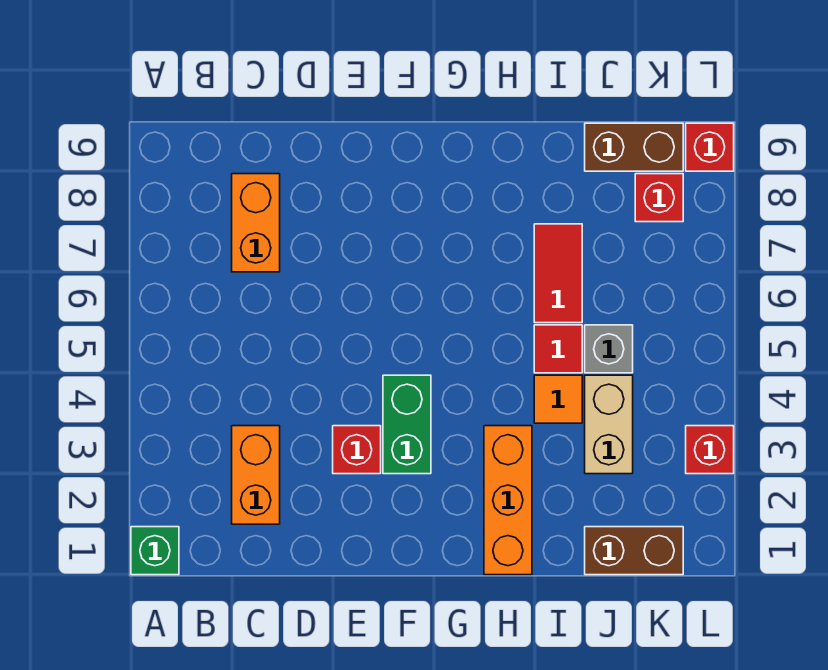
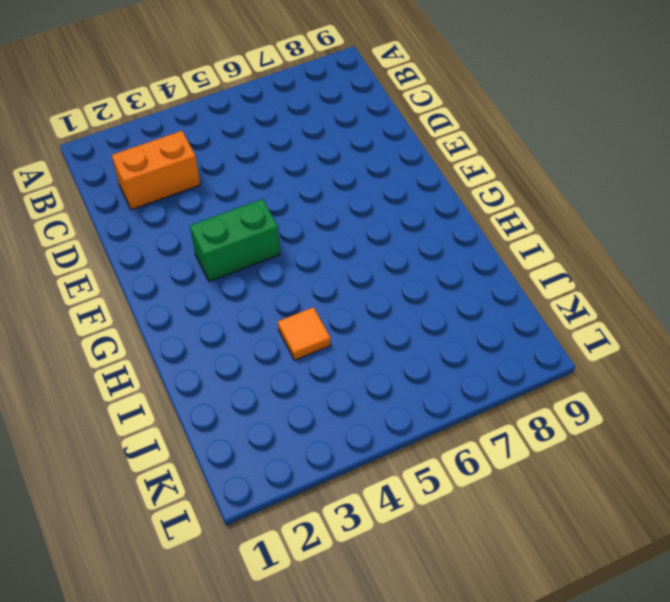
none -> green 1x1 brick [131,527,179,575]
none -> orange 1x2 brick [232,174,280,272]
none -> red 1x1 brick [333,426,381,474]

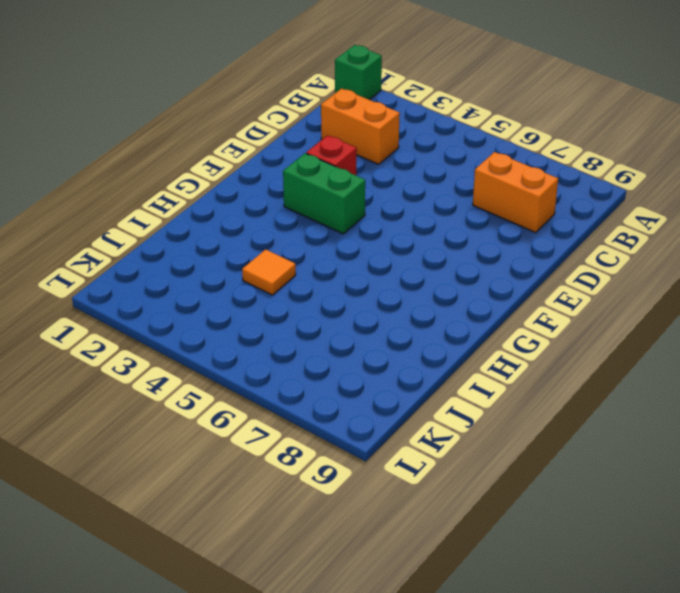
none -> orange 1x3 brick [484,426,532,575]
none -> red 1x1 tile [534,325,582,373]
none -> red 1x2 tile [534,224,582,323]

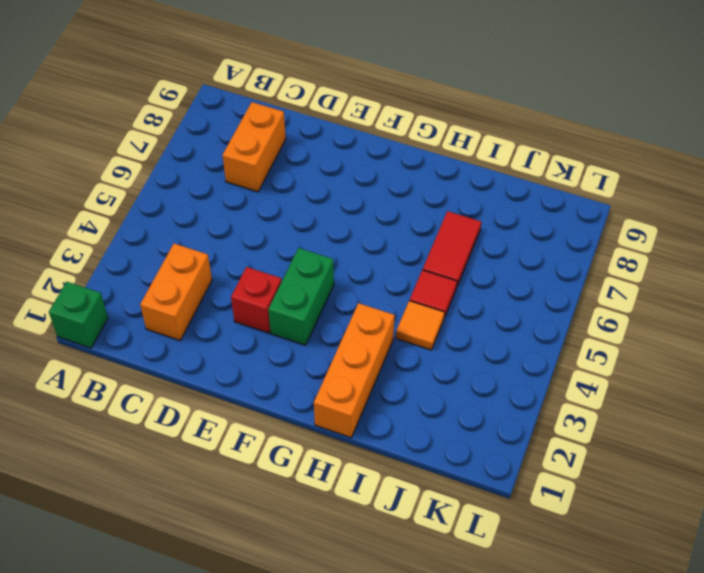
none -> brown 1x2 brick [585,527,683,575]
none -> tan 1x2 brick [585,375,633,474]
none -> grey 1x1 brick [585,325,633,373]

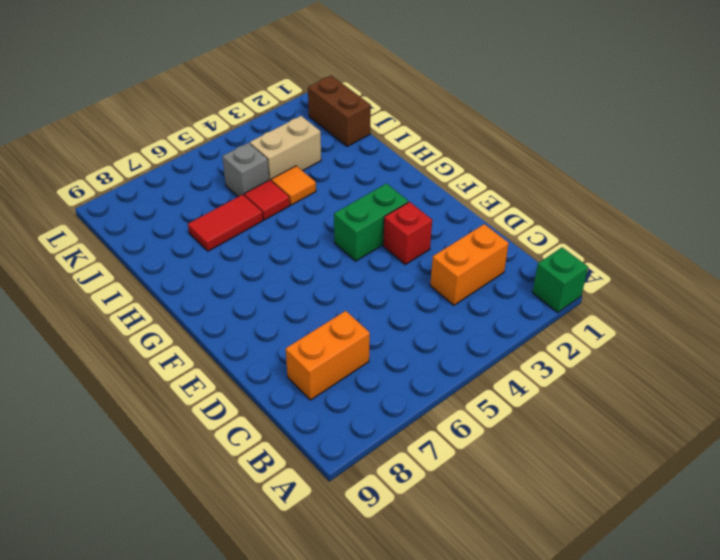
none -> orange 1x3 brick [484,426,532,575]
none -> brown 1x2 brick [585,123,683,171]
none -> red 1x1 brick [635,174,683,222]

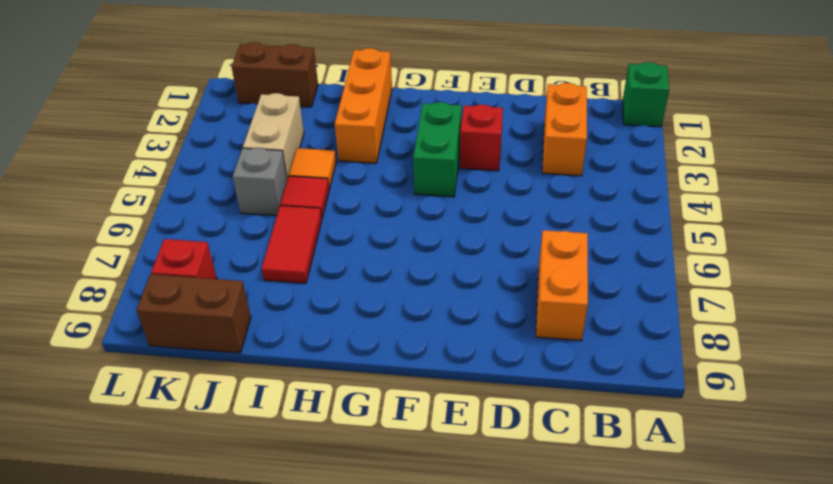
none -> red 1x1 brick [686,426,734,474]
none -> red 1x1 brick [686,123,734,171]

